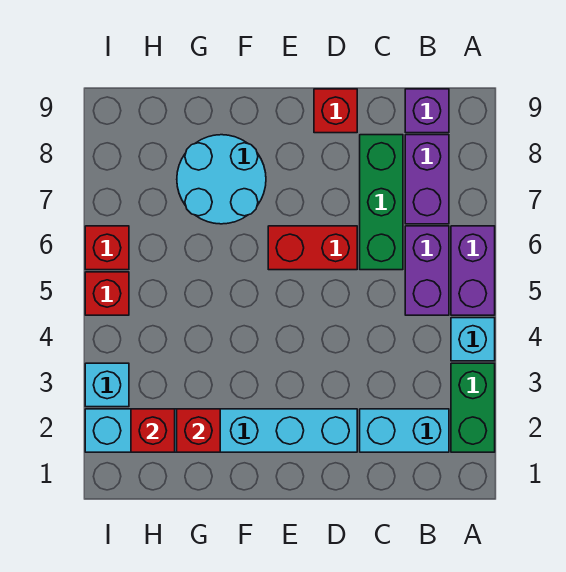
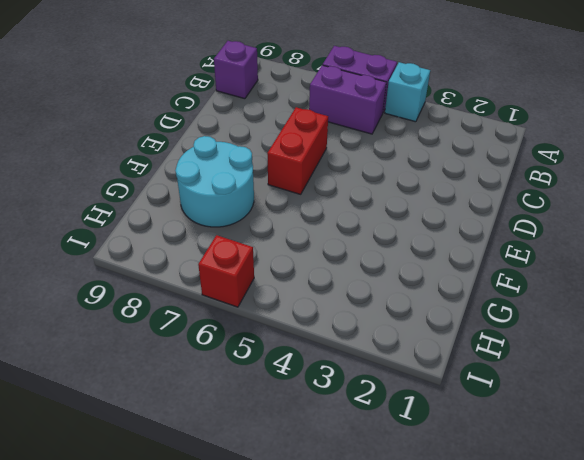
none -> green 1x2 brick [451,363,495,452]
none -> cyan 1x2 brick [360,409,449,452]
none -> purple 1x2 brick [405,135,449,224]

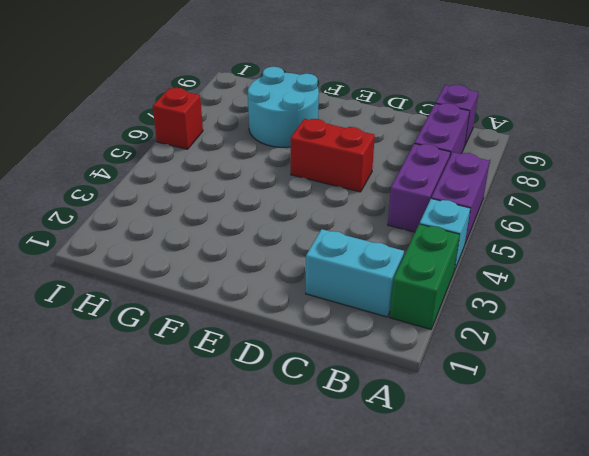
none -> green 1x3 brick [360,135,403,270]
none -> cyan 1x6 brick [85,409,357,452]
none -> red 1x1 brick [314,89,357,133]

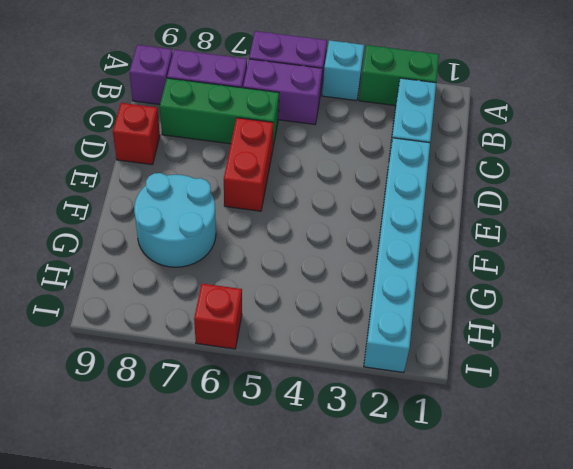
none -> cyan 1x1 brick [85,363,129,407]
none -> red 1x1 brick [85,272,129,315]
none -> red 1x1 brick [177,409,220,452]

